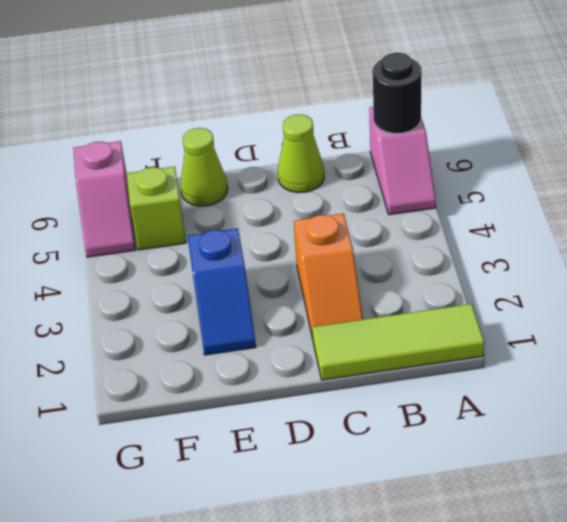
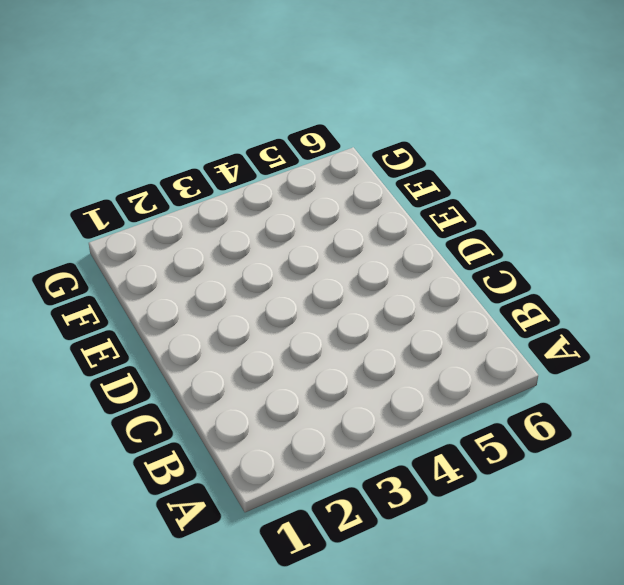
none -> lime 1x3 tile [312,304,484,380]
none -> pink 1x2 slope [369,107,436,215]

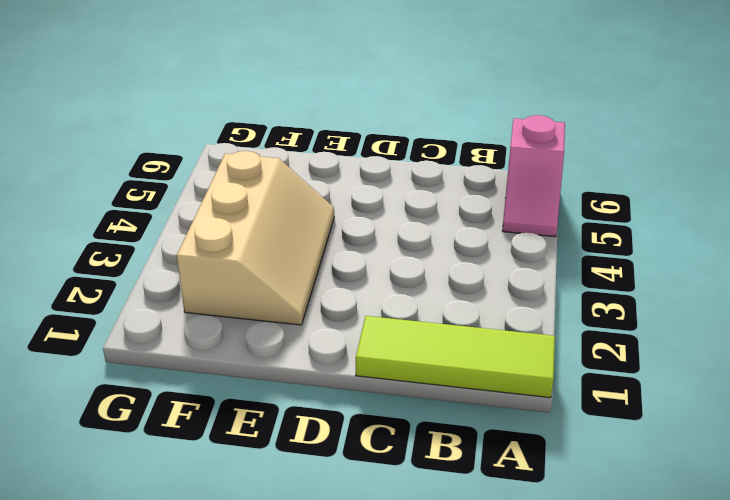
tan 2x3 slope [177,151,334,325] -> blue 1x2 slope [187,228,256,355]
none -> orange 1x2 slope [294,214,363,338]
none -> lime 1x1 cone [278,114,324,193]

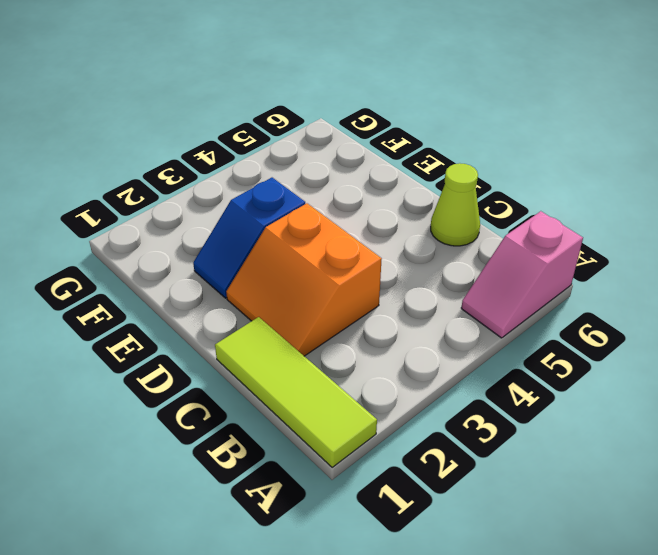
orange 2x2 slope [226,203,382,356] -> orange 1x2 slope [294,214,363,338]
none -> lime 1x1 cone [180,128,228,206]
none -> lime 1x1 brick [127,167,186,250]

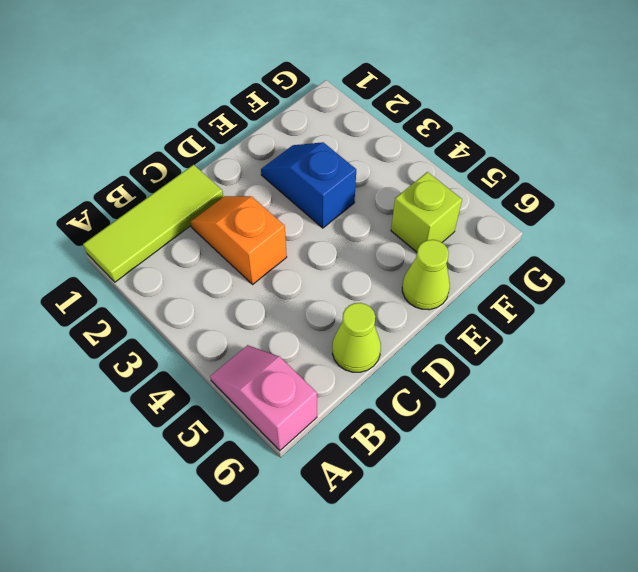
none -> pink 1x2 slope [74,141,135,257]
none -> black 1x1 round brick [373,53,422,134]

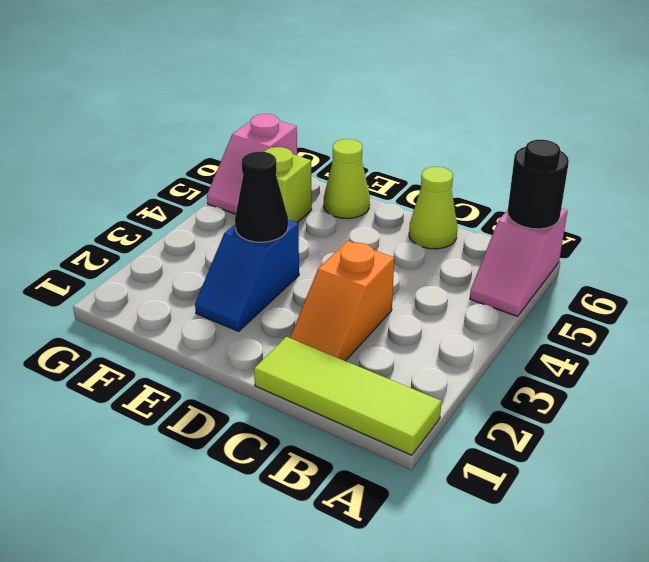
black 1x1 cone [235,152,288,242] -> none

